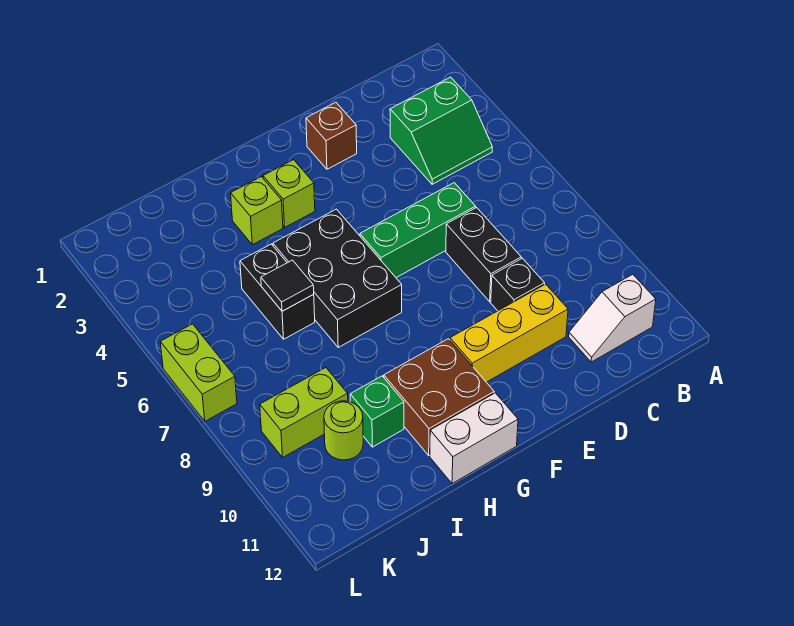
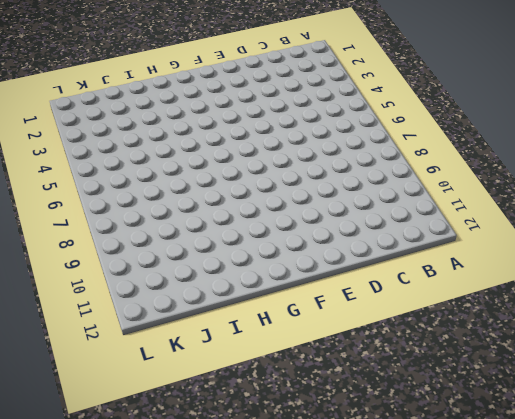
none -> green 2x2 slope [390,77,492,184]
none -> white 1x2 slope [569,274,656,362]
none -> green 1x3 brick [360,183,476,278]

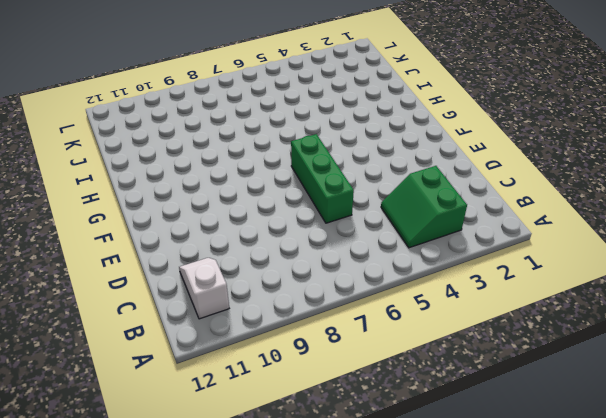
none -> black 1x2 brick [446,208,521,302]
none -> black 1x1 brick [491,258,545,311]
none -> yellow 1x3 brick [450,284,568,382]

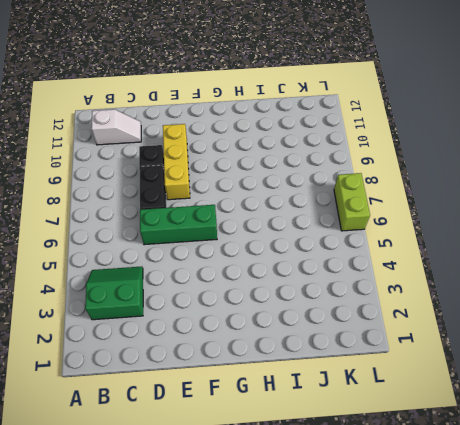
yellow 1x3 brick [163,124,190,200] -> yellow 1x3 brick turned to [450,284,568,382]
none -> brown 1x1 brick [306,102,357,169]
none -> lime 1x1 brick [263,160,315,227]
none -> black 2x3 brick [273,209,402,347]

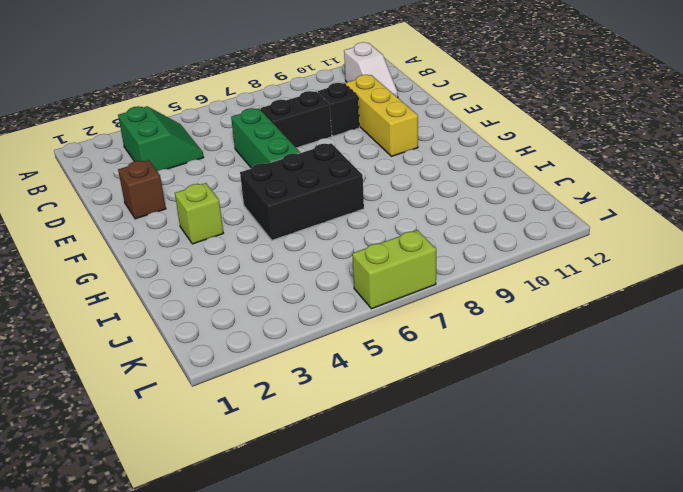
none -> brown 2x2 brick [384,339,494,456]
none -> white 1x2 brick [430,393,518,484]
none -> lime 1x1 brick [231,177,283,245]

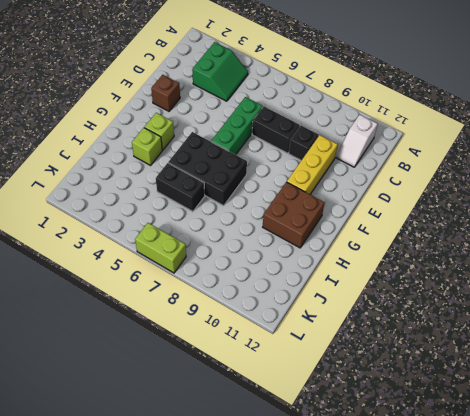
none -> white 1x2 brick [430,393,518,484]
none -> green 1x1 brick [350,376,404,447]
none -> lime 1x2 brick [260,368,348,457]

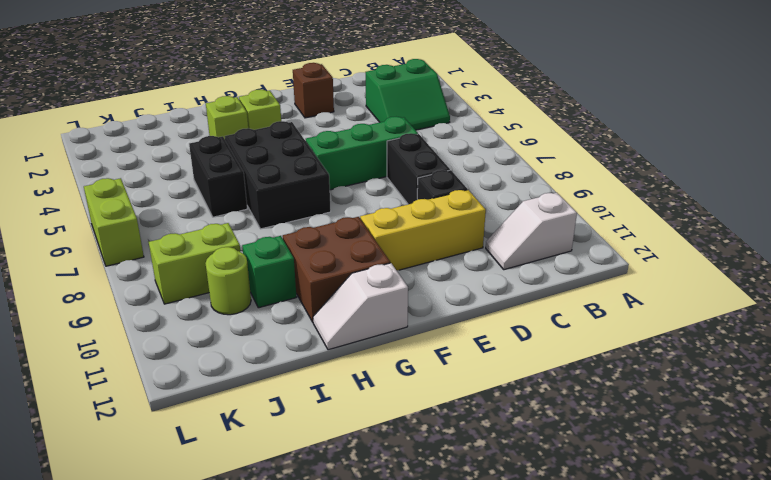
white 1x2 slope [313,263,408,350] -> white 1x2 brick [430,393,518,484]
none -> black 1x1 tile [261,260,314,311]

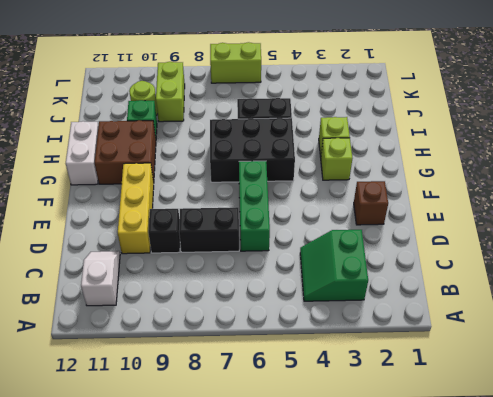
none -> black 1x1 tile [261,260,314,311]

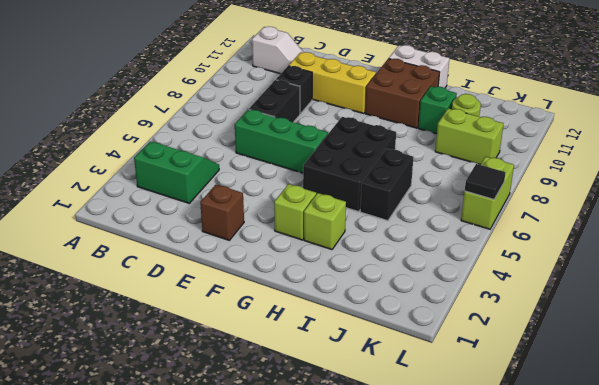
black 1x1 tile [465,164,506,199] -> black 1x1 tile moved to [261,260,314,311]

